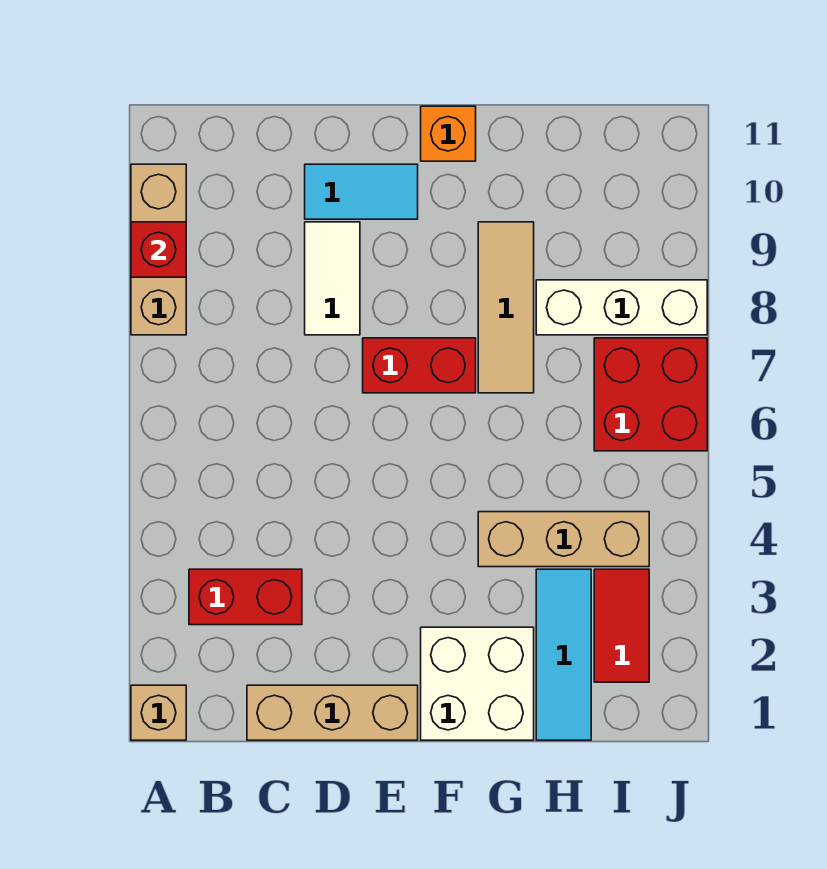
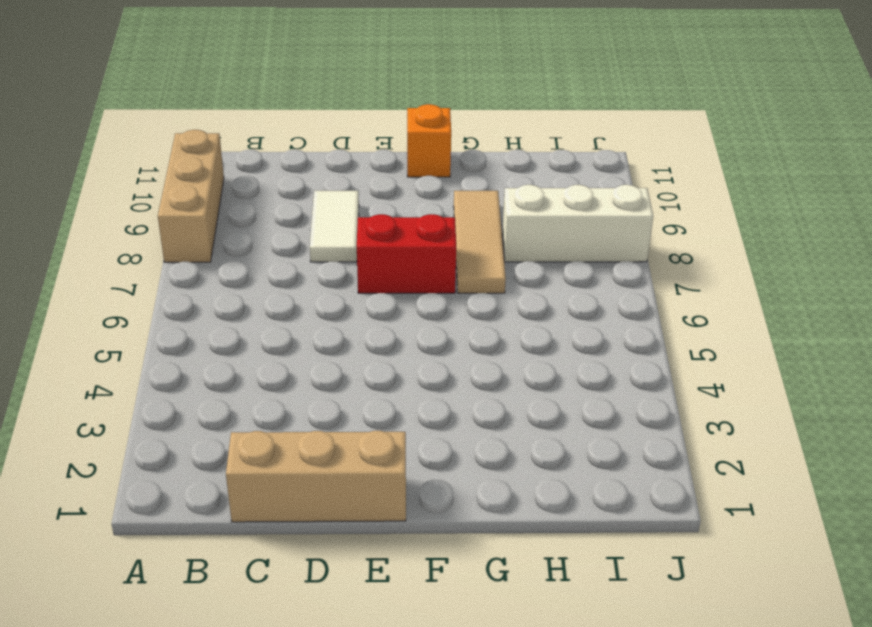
none -> tan 1x1 brick [131,685,186,740]
none -> red 1x2 brick [189,569,302,625]
none -> cyan 1x2 tile [305,164,418,219]

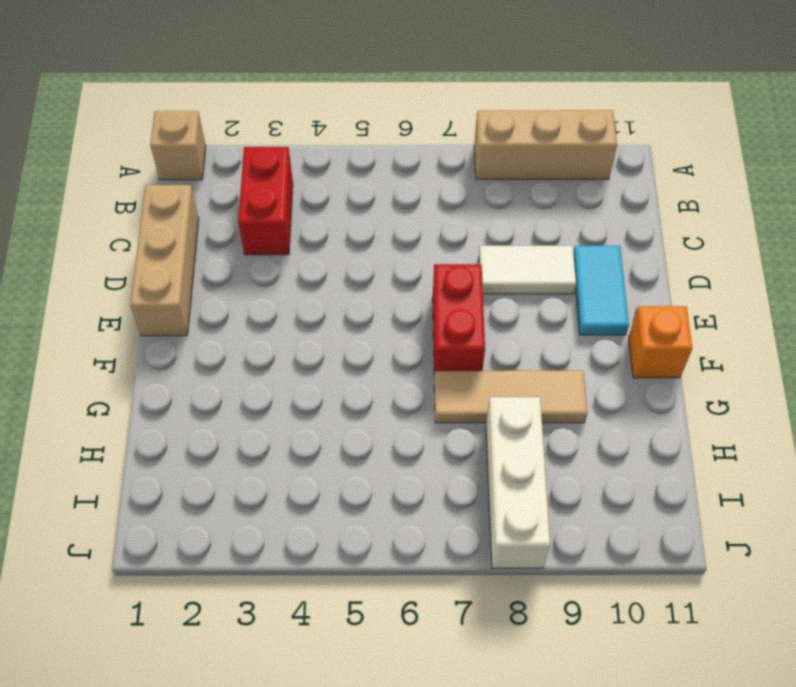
none -> white 2x2 brick [421,627,534,740]
none -> tan 1x3 brick [478,512,649,567]
none -> cyan 1x3 tile [536,569,591,740]

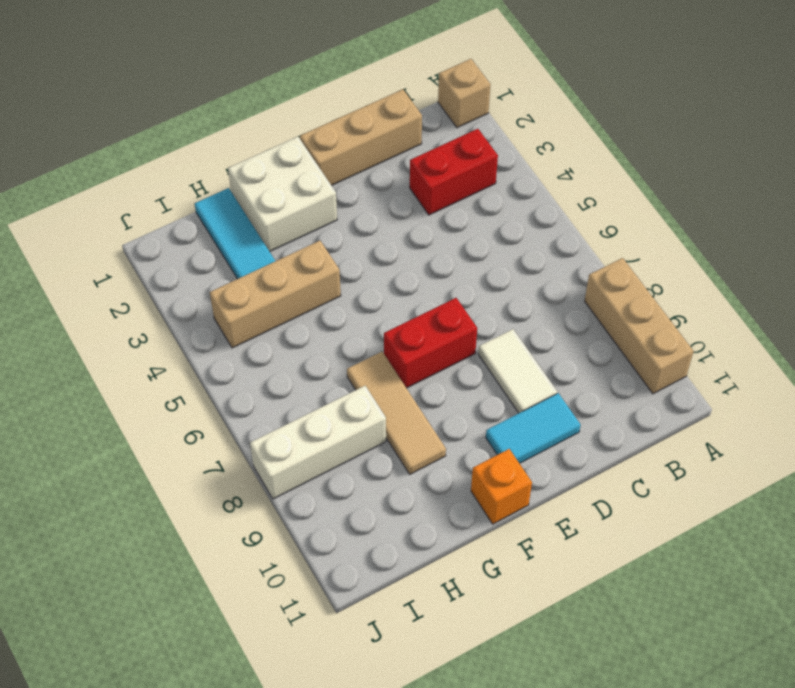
none -> red 1x2 tile [594,569,649,682]
none -> red 2x2 brick [594,338,707,451]
none -> red 1x1 brick [131,222,186,277]

